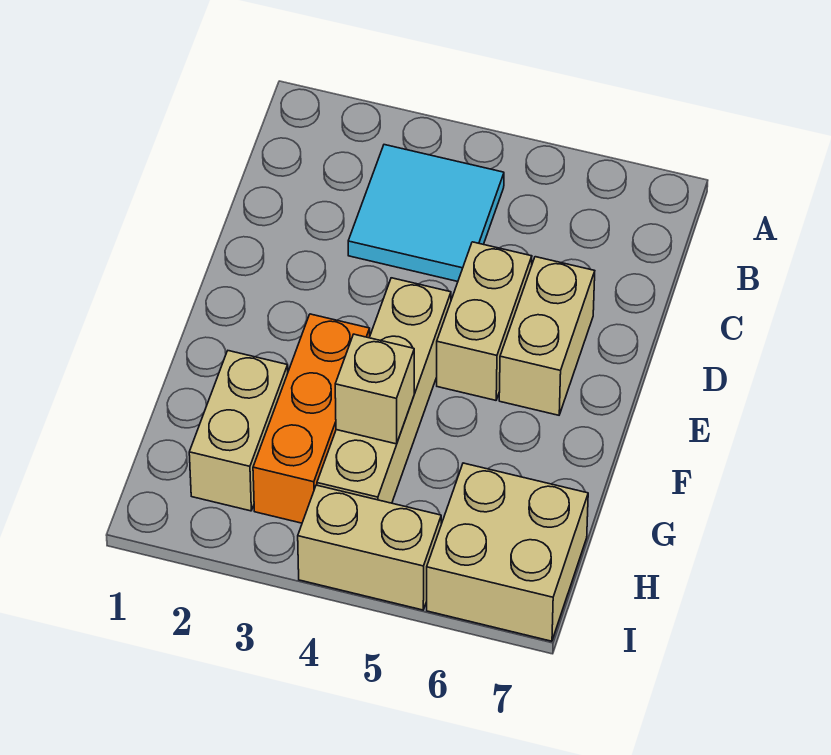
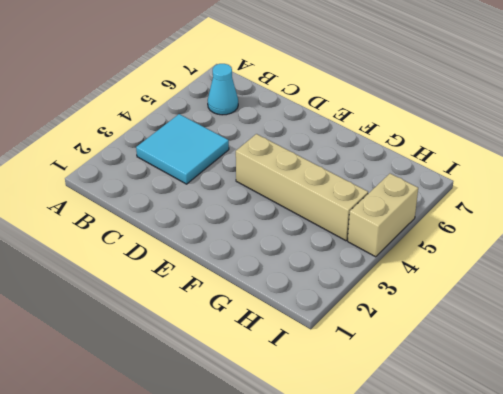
cyan 1x1 cone [208,64,238,115] -> none
none -> tan 1x2 brick [437,242,532,400]
none -> tan 1x2 brick [499,257,595,415]

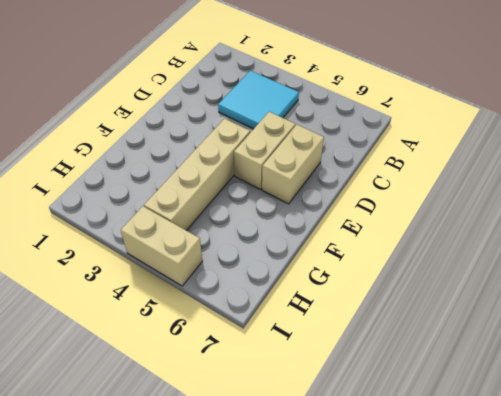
none -> orange 1x3 brick [253,314,370,523]
none -> tan 1x2 brick [189,351,288,511]

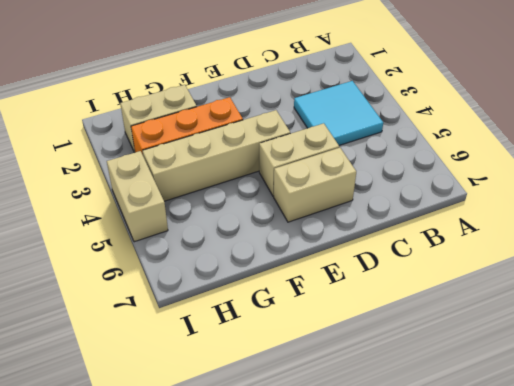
none -> tan 2x2 brick [427,463,588,641]
none -> tan 1x1 brick [335,334,414,444]

